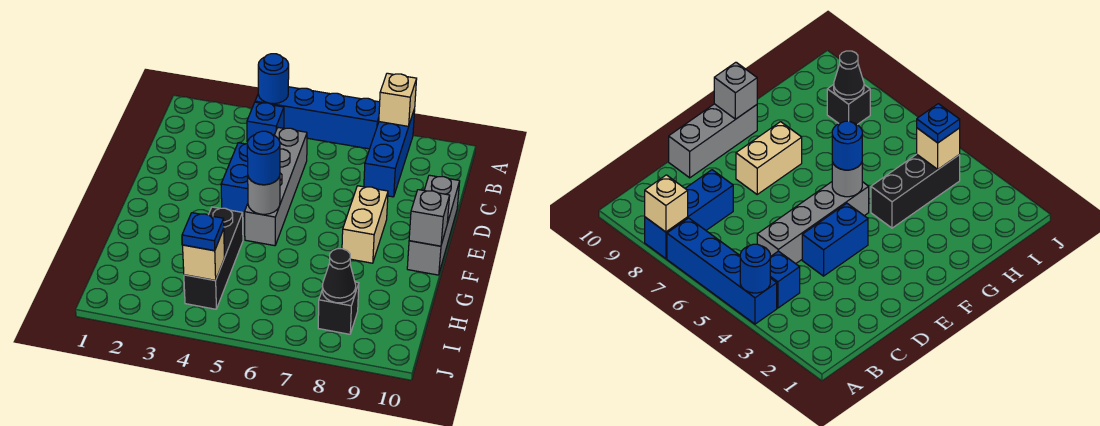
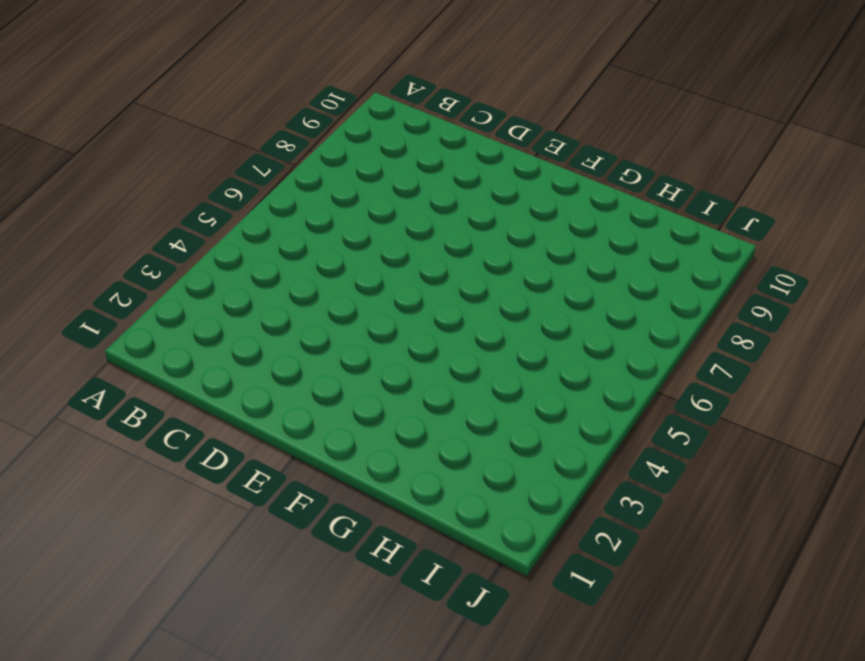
none -> blue 1x4 brick [255,87,380,149]
none -> blue 1x3 brick [364,109,415,197]
none -> blue 1x1 brick [247,102,284,143]

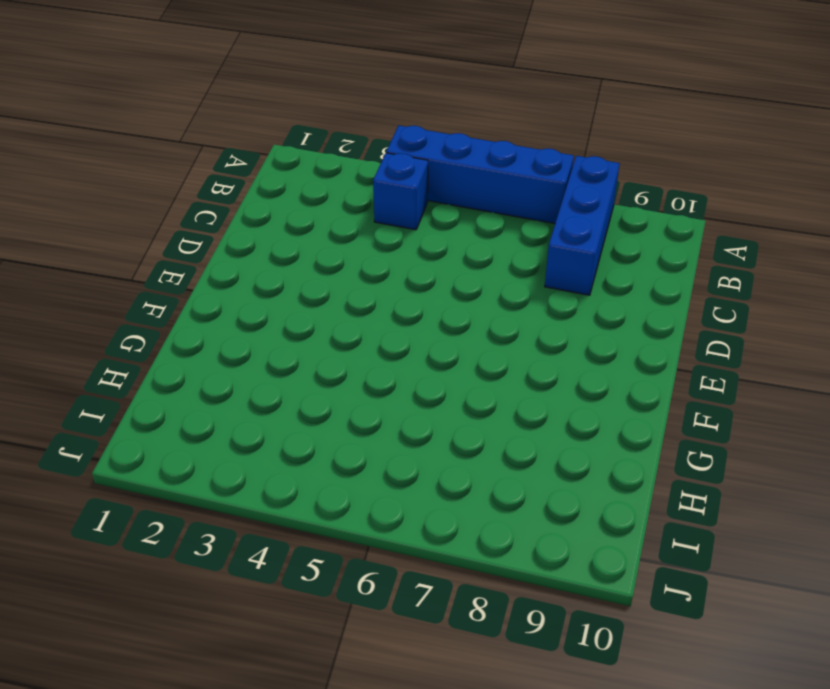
none -> grey 1x4 brick [244,128,307,246]
none -> blue 1x2 brick [221,143,248,217]
none -> grey 1x3 brick [407,175,460,275]

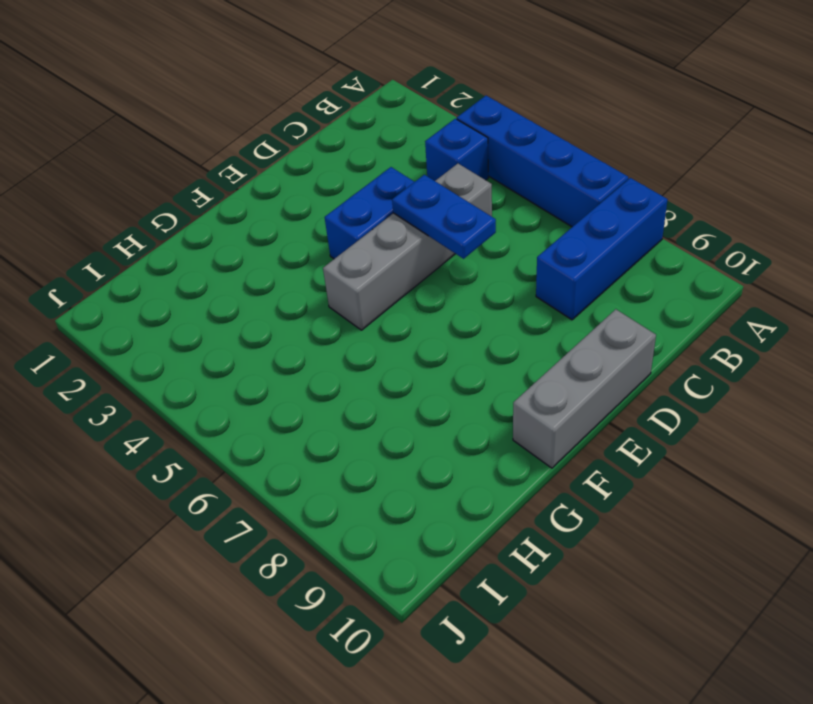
blue 1x2 plate [392,175,496,259] -> none
none -> tan 1x2 brick [342,186,388,263]
none -> black 1x3 brick [184,207,243,309]
none -> black 1x1 brick [318,282,359,334]

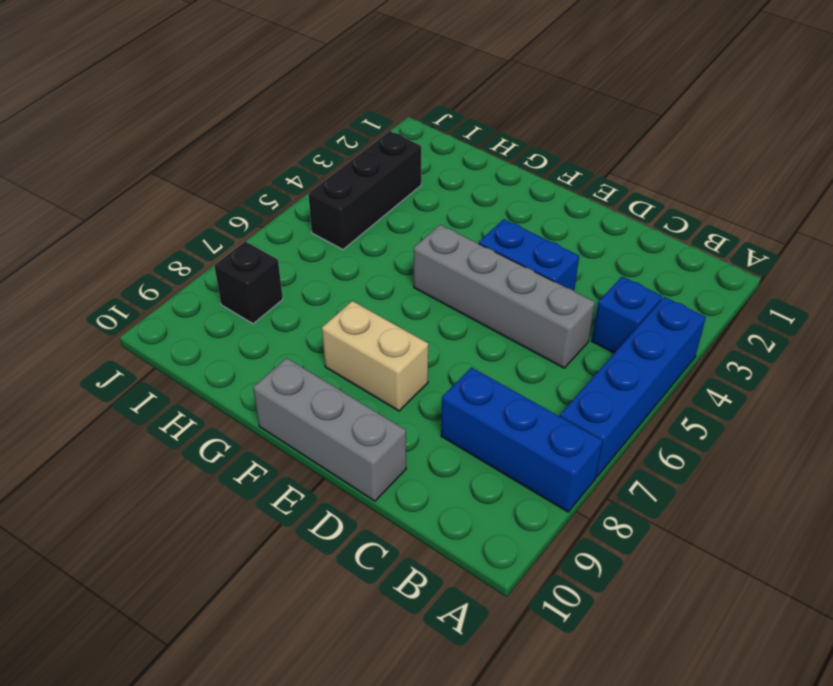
black 1x3 brick [308,131,421,249] -> black 1x3 brick turned to [184,207,243,309]
none -> blue 1x1 round brick [258,54,289,104]
none -> tan 1x1 brick [379,73,417,126]
none -> grey 1x1 round brick [248,176,280,214]

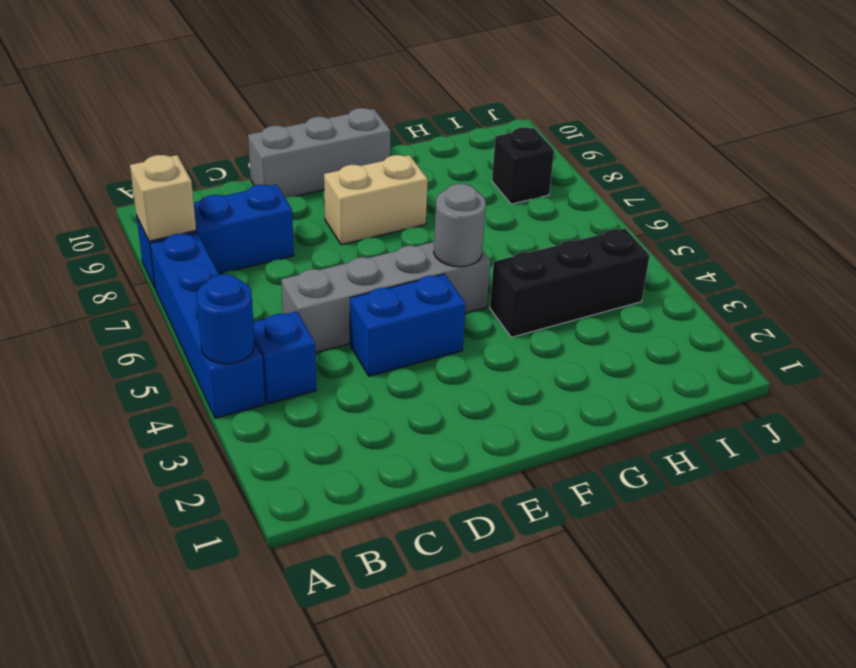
none -> grey 1x1 brick [409,190,450,246]
none -> tan 1x1 brick [183,229,225,280]
none -> black 1x1 cone [322,249,356,303]

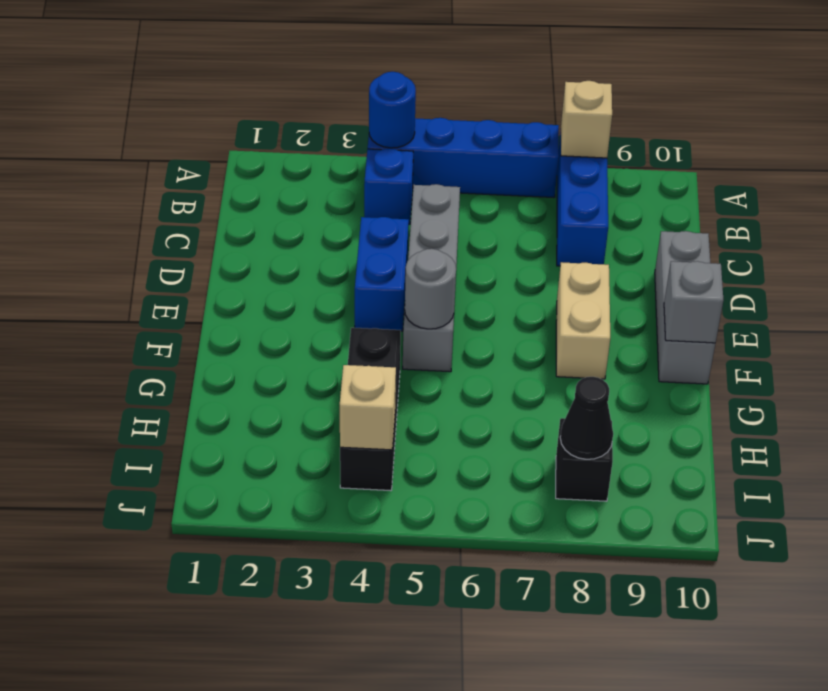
none -> blue 1x1 round brick [247,131,280,185]
none -> blue 1x1 plate [182,213,224,251]

